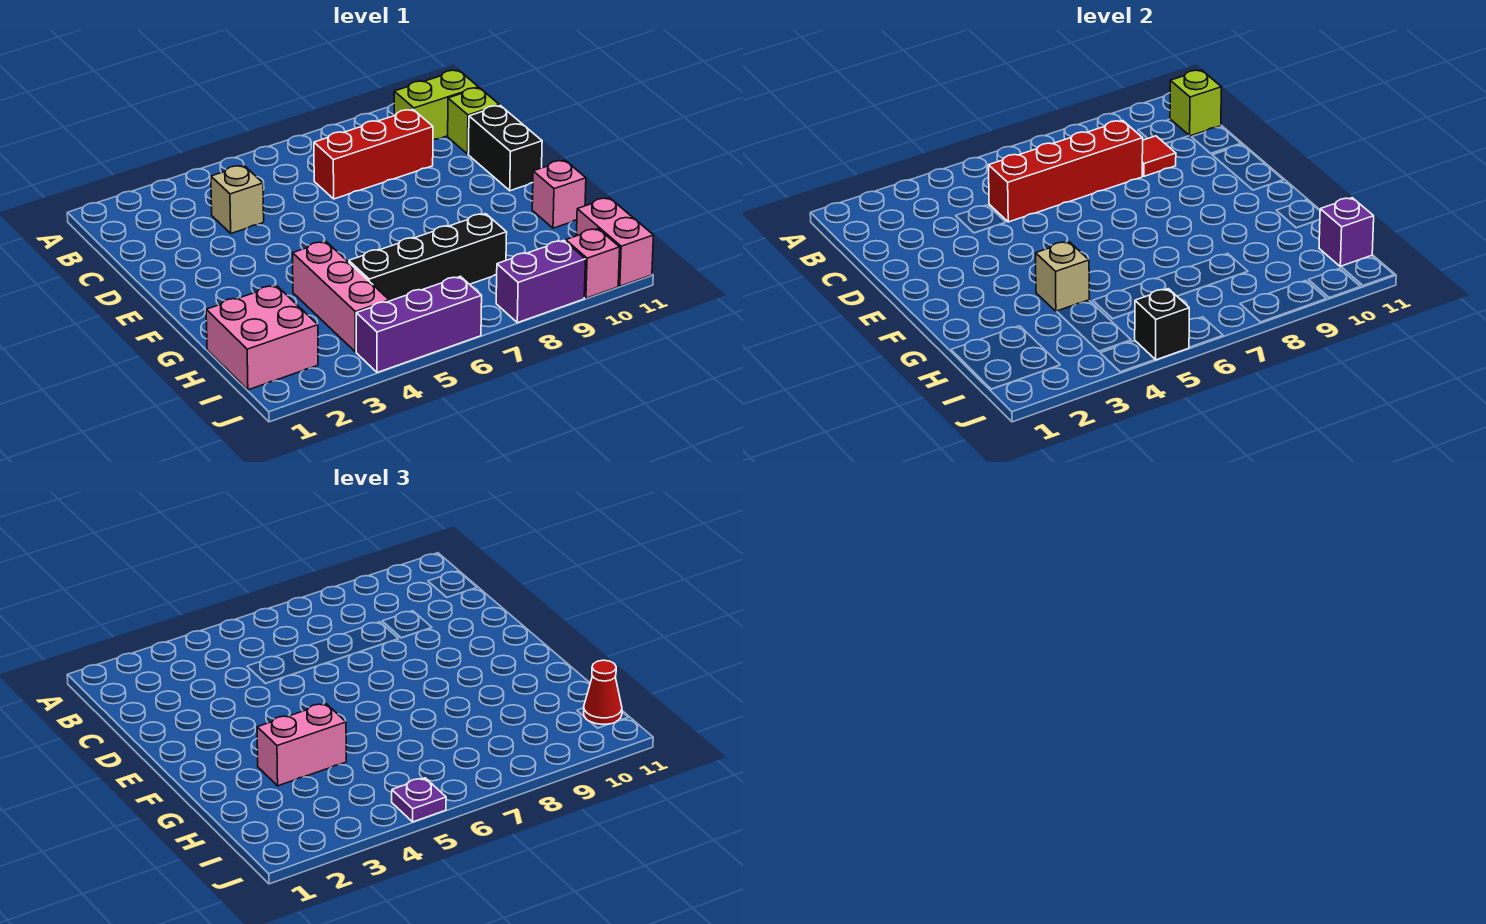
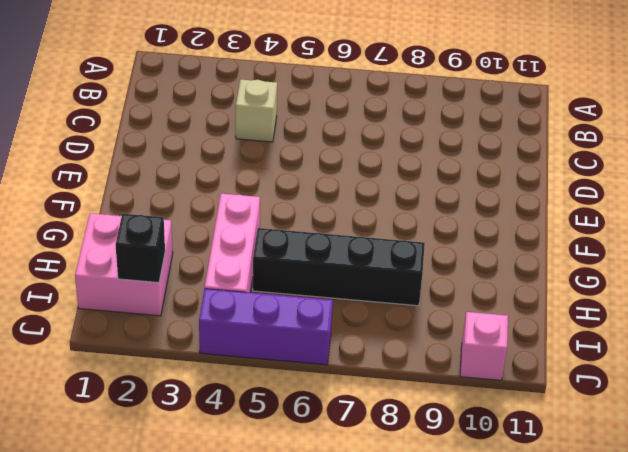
black 1x1 brick [116,214,165,283] -> black 1x1 brick moved to [1135,289,1189,360]
none -> lime 1x2 brick [394,70,478,140]
none -> red 1x3 brick [314,110,433,199]
none -> lime 1x1 brick [448,88,499,154]

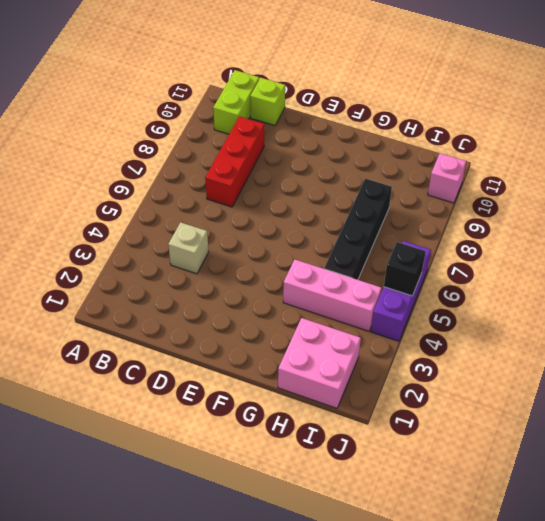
none -> black 1x2 brick [468,106,542,191]
none -> pink 1x1 brick [532,160,586,228]
none -> pink 1x2 brick [576,198,654,286]

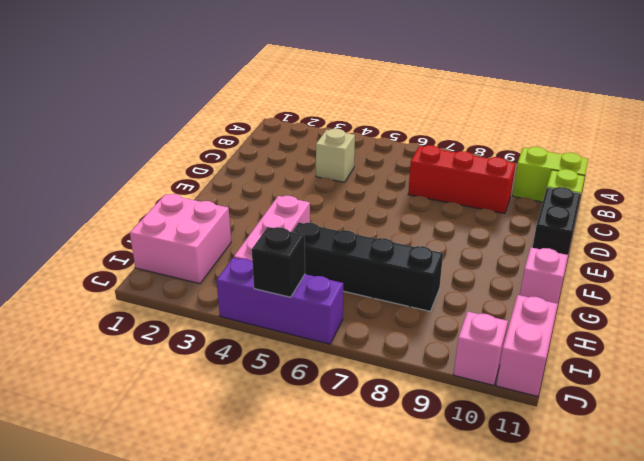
none -> purple 1x2 brick [496,240,585,323]
none -> lime 1x1 brick [1170,70,1221,136]
none -> red 1x4 brick [989,121,1143,222]

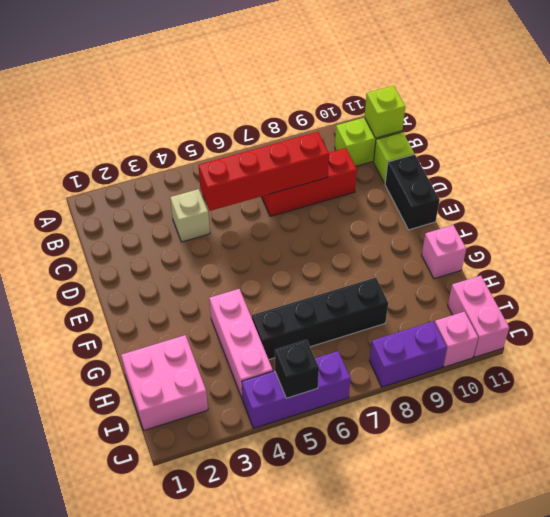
none -> red 1x1 tile [1142,136,1176,176]
none -> tan 1x1 brick [1036,242,1089,311]
none -> purple 1x1 brick [1319,198,1374,267]

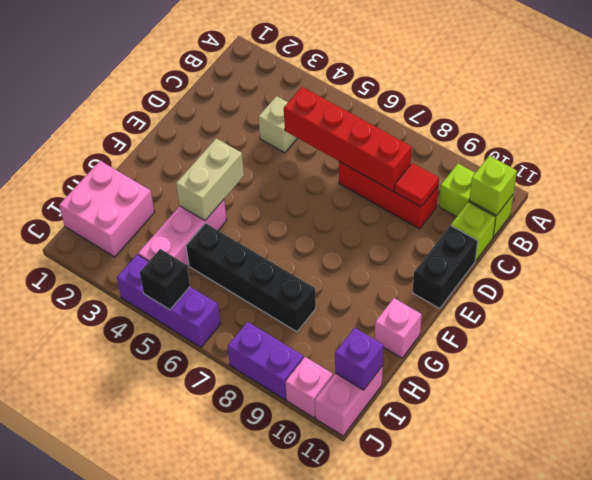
tan 1x2 brick [176,138,244,221] -> tan 1x1 brick [1036,242,1089,311]
none -> pink 1x2 brick [257,704,346,786]
none -> red 1x1 cone [584,660,622,724]
none -> purple 1x1 plate [392,778,446,822]

